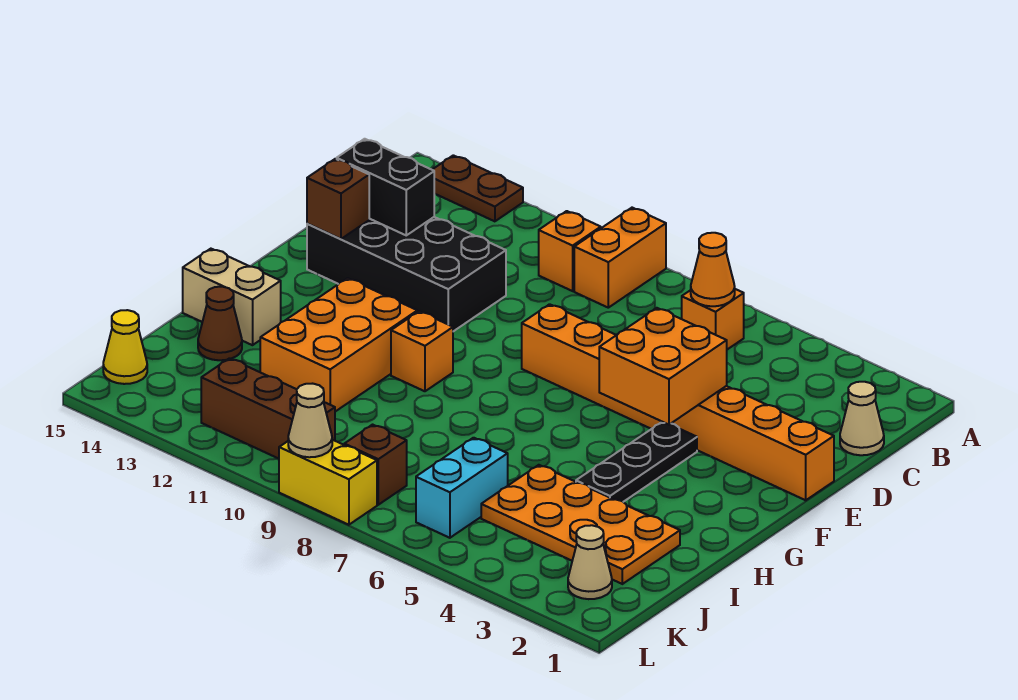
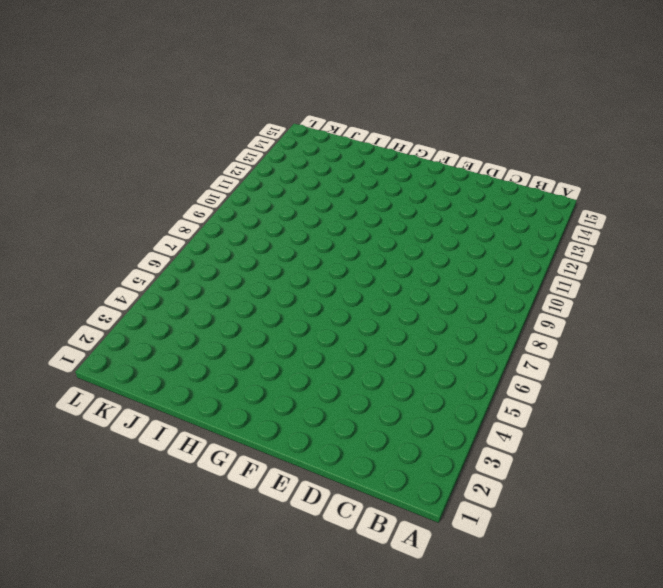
none -> orange 1x2 brick [574,208,666,308]
none -> brown 1x2 plate [432,155,523,221]
none -> orange 1x1 brick [682,289,744,350]

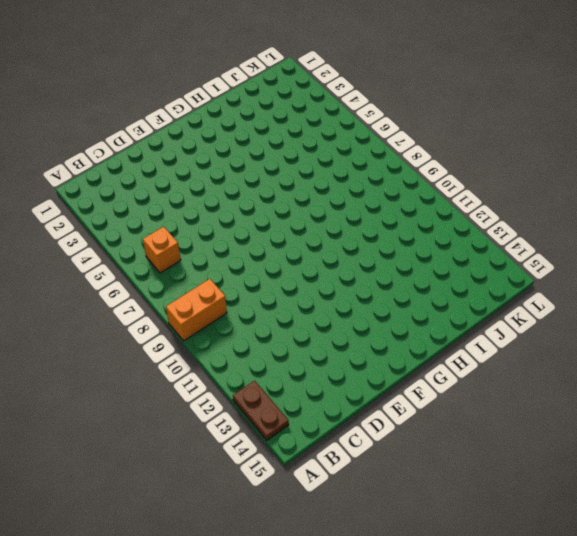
none -> orange 1x1 brick [539,211,601,291]
none -> tan 1x1 cone [840,382,884,455]
none -> black 2x4 brick [307,217,506,331]

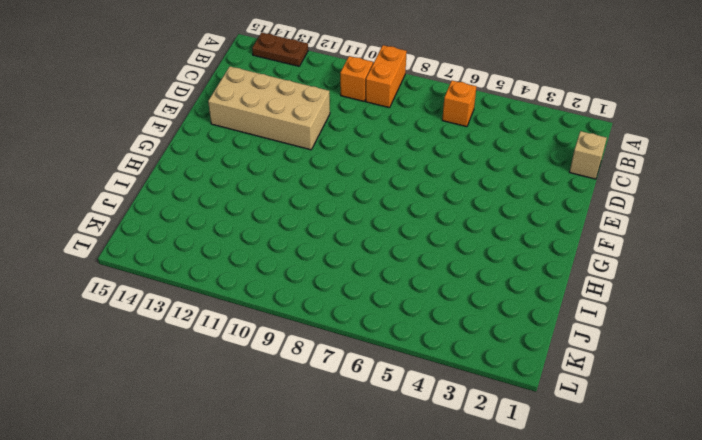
tan 1x1 brick [570,131,607,179] -> tan 1x1 cone [840,382,884,455]
tan 2x4 brick [208,66,330,150] -> black 2x4 brick [307,217,506,331]
none -> orange 1x8 brick [522,304,834,500]
none -> black 1x3 plate [576,422,697,502]
none -> orange 1x1 brick [391,311,453,391]

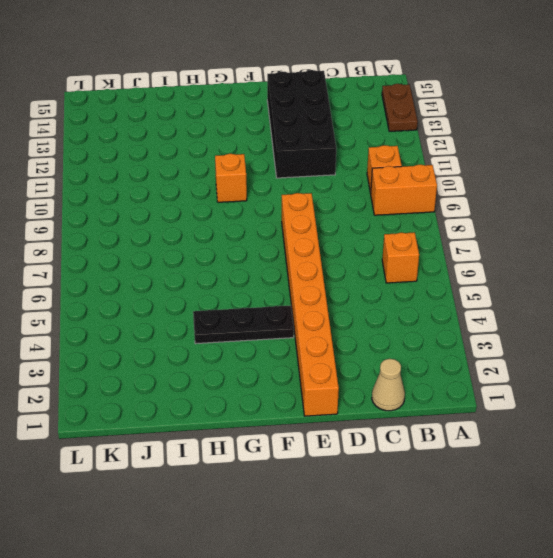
none -> orange 2x3 brick [260,278,417,412]
none -> tan 1x2 brick [183,249,281,345]
none -> orange 2x4 plate [481,465,680,584]

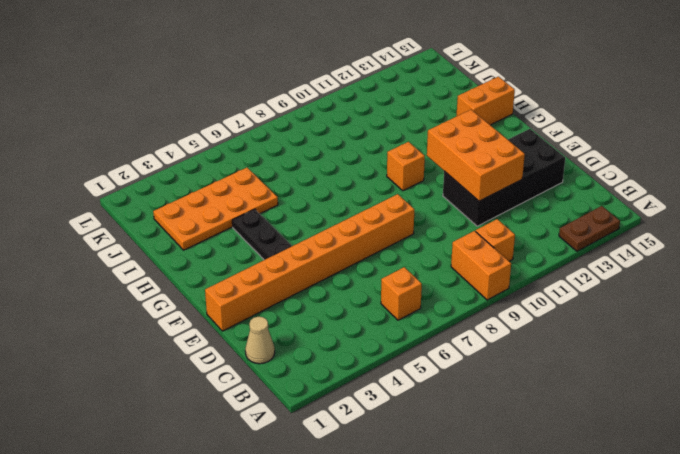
orange 2x3 brick [427,110,525,201] -> orange 2x3 brick moved to [260,278,417,412]
orange 1x2 brick [457,77,515,125] -> tan 1x2 brick [183,249,281,345]
none -> brown 1x1 cone [198,287,242,360]
none -> cyan 1x2 brick [416,438,508,538]
none -> tan 1x1 cone [568,525,612,599]

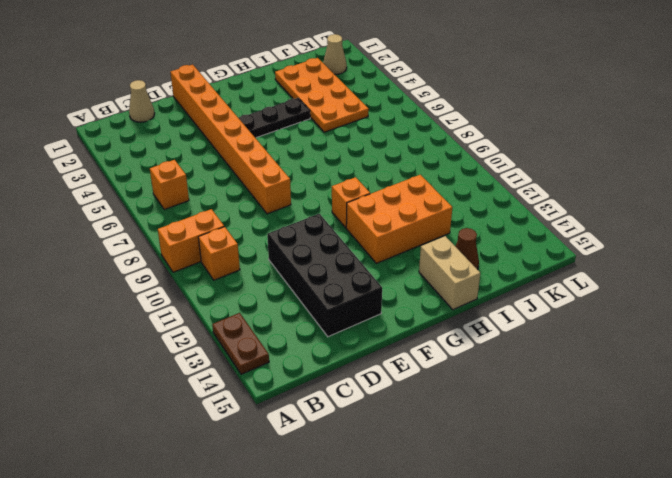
none -> cyan 1x2 brick [416,438,508,538]
none -> brown 1x1 brick [344,425,407,505]
none -> brown 1x3 brick [201,358,335,459]

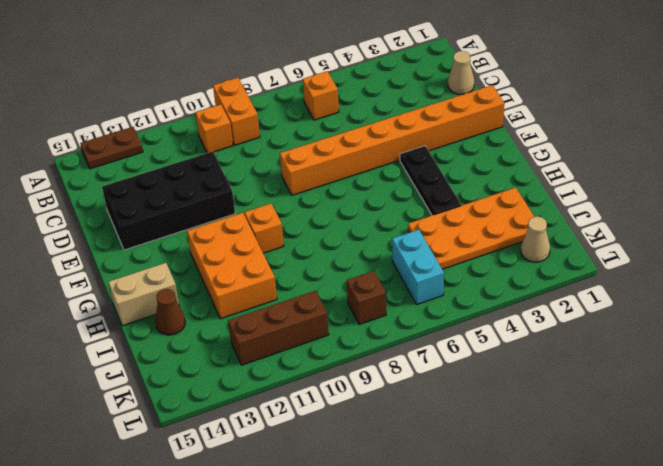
none -> yellow 1x1 cone [103,310,147,384]
none -> yellow 1x2 brick [279,440,377,525]
none -> orange 1x1 cone [691,233,735,306]

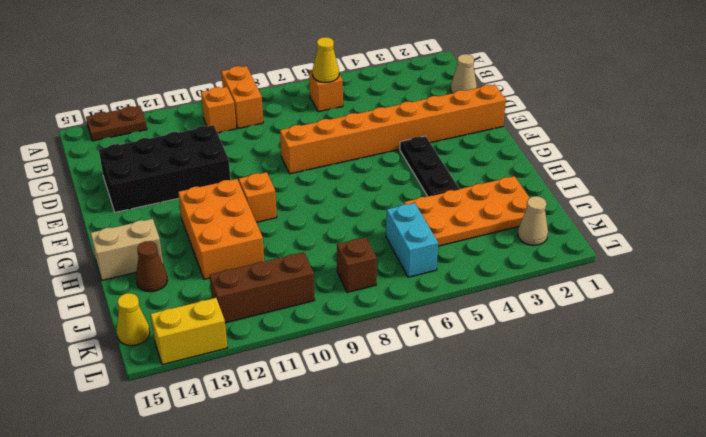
yellow 1x1 cone [312,37,339,82] -> orange 1x1 cone [691,233,735,306]
yellow 1x2 brick [151,298,227,365] -> yellow 1x2 brick moved to [279,440,377,525]
none -> black 1x2 brick [337,139,434,235]
none -> orange 2x2 brick [599,308,727,425]
none -> brown 1x1 brick [307,159,369,239]

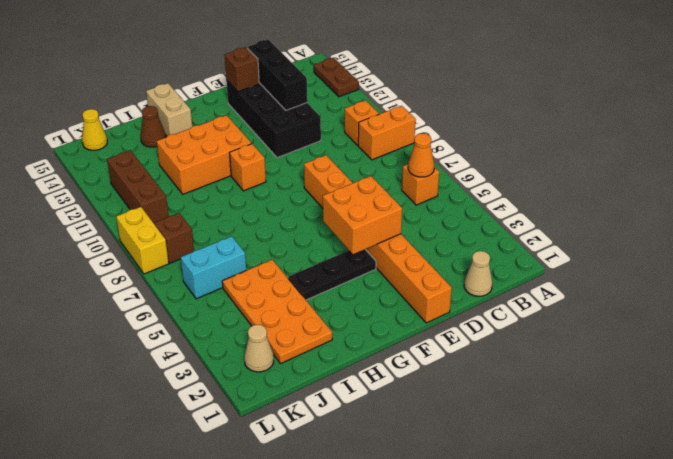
black 1x3 brick [247,39,307,110] -> black 1x2 brick [337,139,434,235]
none -> tan 1x1 cone [288,384,332,457]

